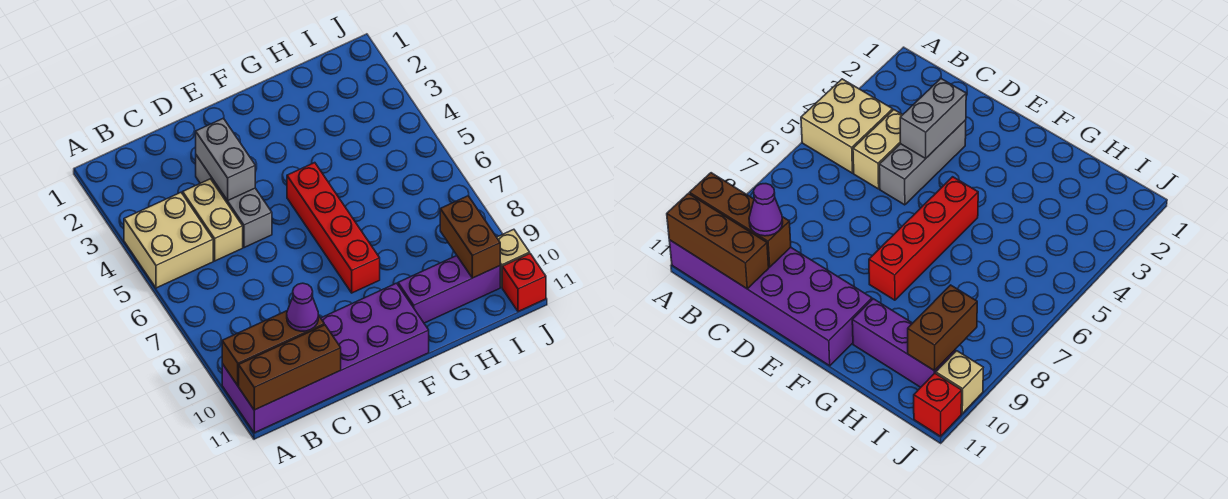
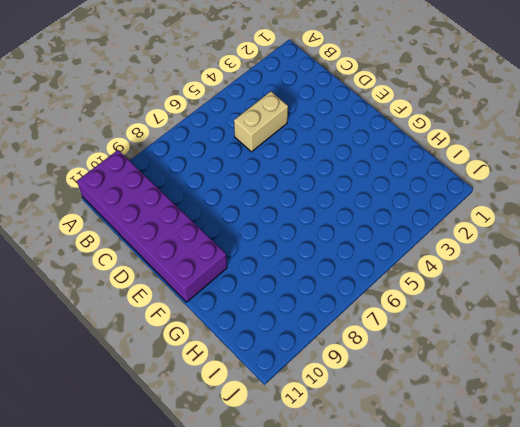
none -> tan 2x2 brick [124,193,213,288]
none -> grey 1x3 brick [196,155,272,248]
none -> red 1x4 brick [287,163,380,293]

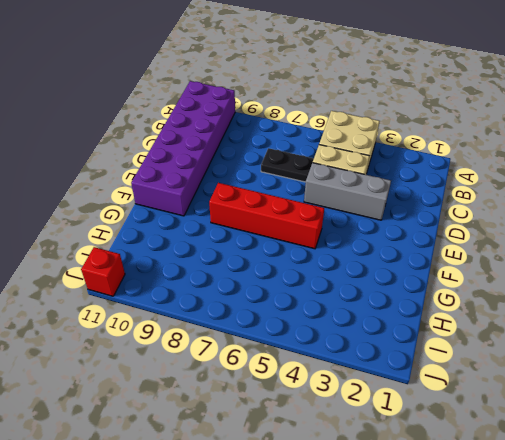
black 1x2 plate [261,148,314,182] -> none
none -> purple 1x3 brick [398,256,500,323]
none -> tan 1x1 brick [497,229,530,287]
none -> brown 1x3 brick [222,311,324,386]

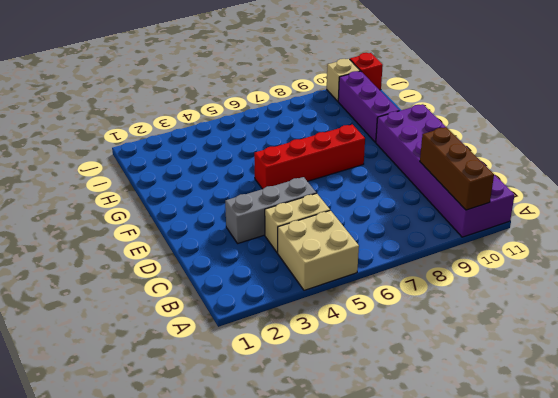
none -> brown 1x3 brick [239,325,341,410]
none -> grey 1x2 brick [196,118,255,201]
none -> brown 1x2 brick [440,196,500,278]

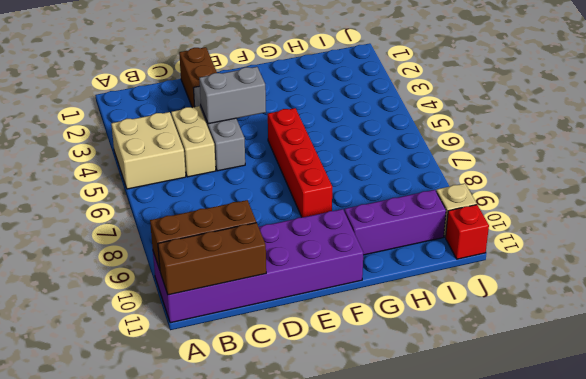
brown 1x2 brick [179,47,217,108] -> brown 1x2 brick moved to [440,196,500,278]
grey 1x2 brick [199,67,266,124] -> grey 1x2 brick turned to [196,118,255,201]
none -> purple 1x1 cone [287,283,318,331]

